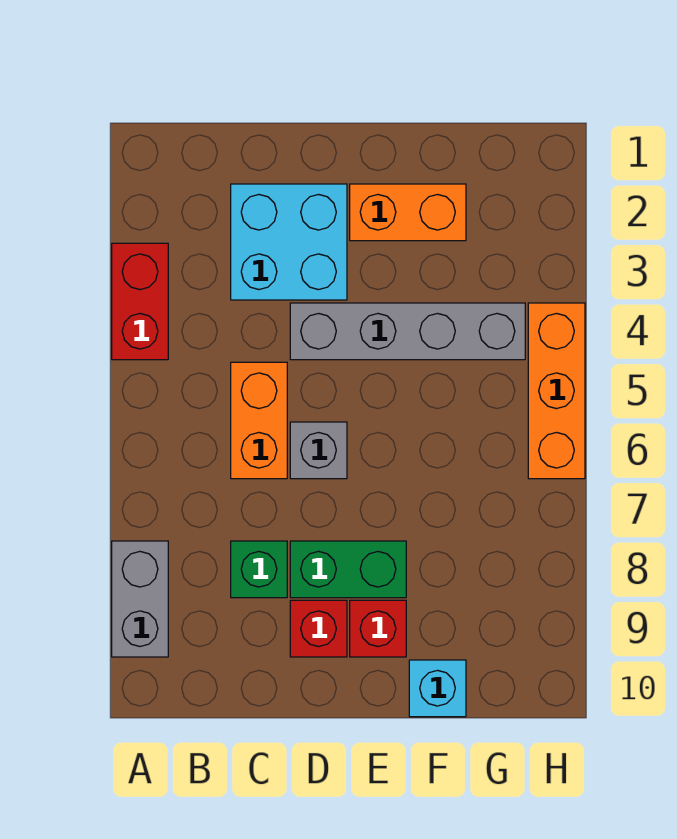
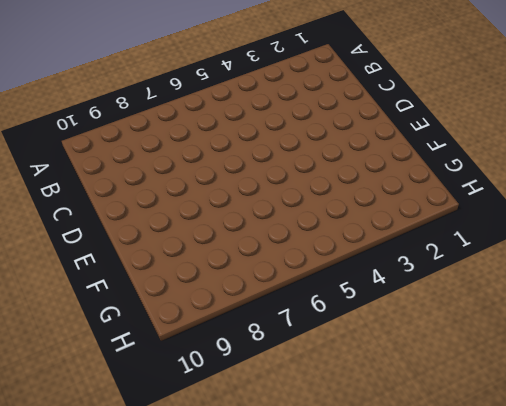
none -> red 1x2 brick [112,243,168,360]
none -> grey 1x2 brick [112,541,168,657]
none -> cyan 2x2 brick [231,184,347,300]

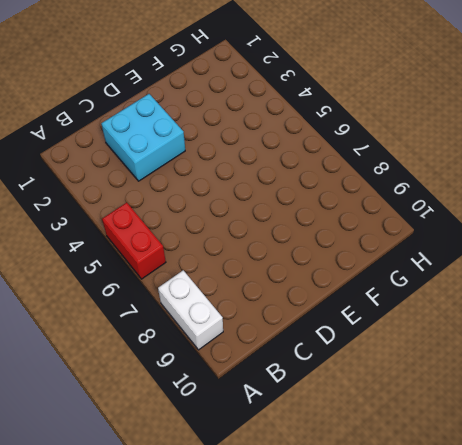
red 1x2 brick [102,203,166,279] -> red 1x2 brick moved to [112,243,168,360]
white 1x2 brick [158,270,223,350] -> grey 1x2 brick [112,541,168,657]
none -> orange 1x2 brick [231,362,287,479]
none -> green 1x1 brick [231,541,287,598]
none -> grey 1x4 brick [290,303,525,360]

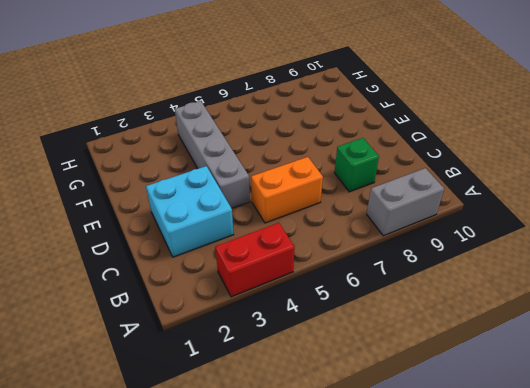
none -> grey 1x1 brick [290,422,347,479]
none -> green 1x2 brick [290,541,406,598]
none -> red 1x1 brick [290,600,347,657]

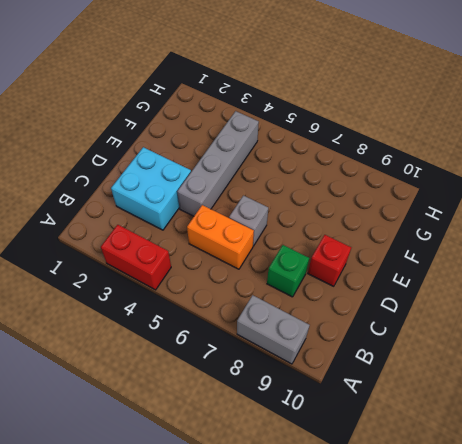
none -> green 1x2 brick [290,541,406,598]
none -> orange 1x2 brick [350,184,466,241]
none -> red 1x1 brick [350,600,406,657]

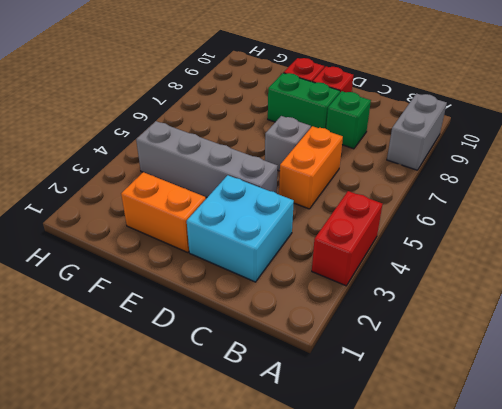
none -> cyan 1x1 brick [409,660,466,717]
none -> orange 1x3 brick [528,303,585,479]

